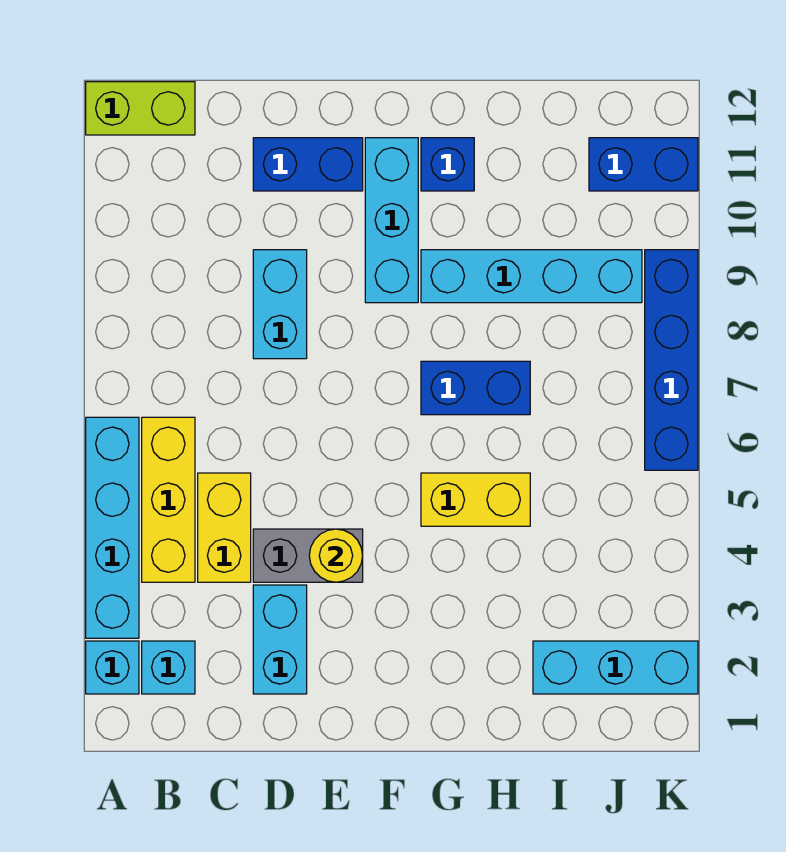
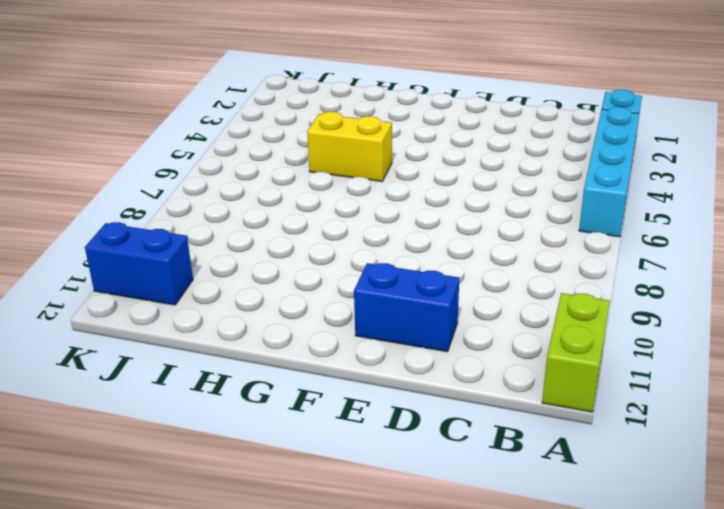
lime 1x2 brick [542,293,610,412] -> lime 1x2 brick turned to [86,82,195,135]
none -> cyan 1x1 brick [142,641,195,694]
none -> yellow 1x3 brick [142,417,195,582]
none -> yellow 1x2 brick [198,473,251,582]

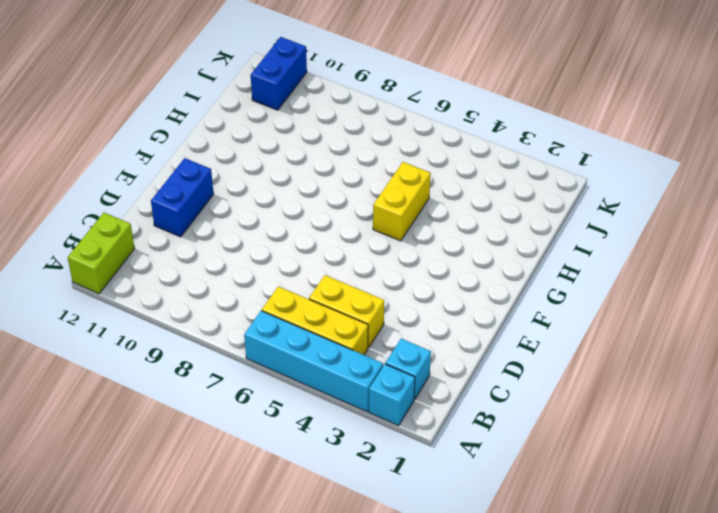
none -> cyan 1x2 brick [253,585,307,694]
none -> grey 1x2 brick [253,529,363,582]
none -> cyan 1x2 brick [253,250,307,359]

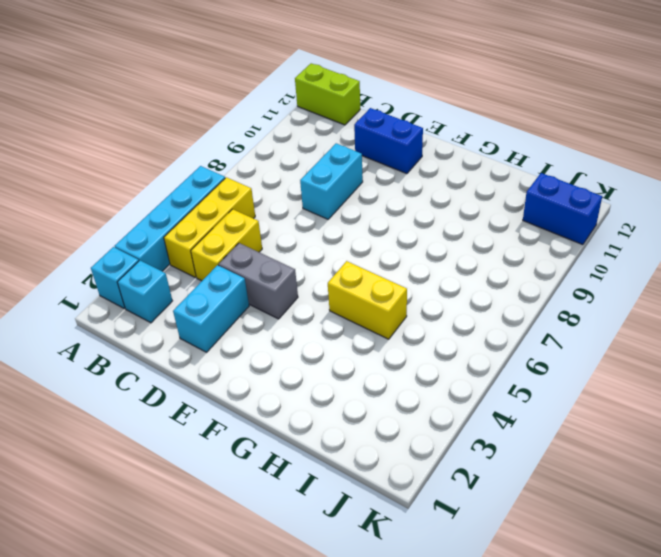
none -> cyan 1x3 brick [365,138,418,303]
none -> blue 1x2 brick [421,361,530,415]
none -> cyan 1x4 brick [421,250,642,303]

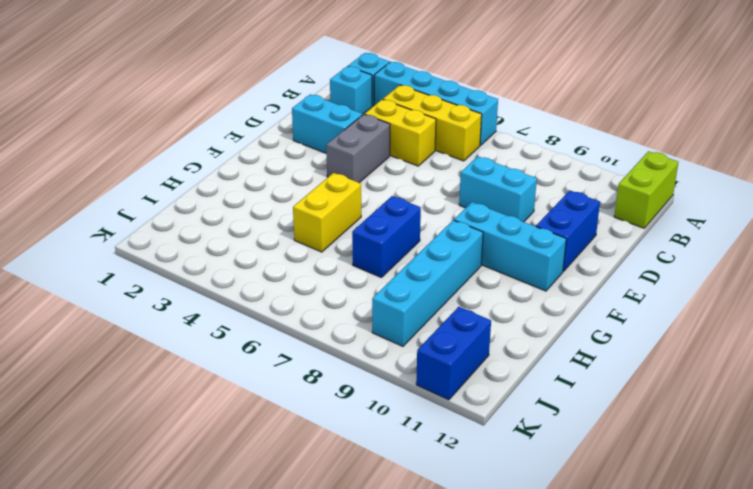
none -> blue 1x1 brick [421,138,474,191]
none -> cyan 1x3 brick [533,641,698,694]
none -> blue 1x4 brick [645,250,698,470]

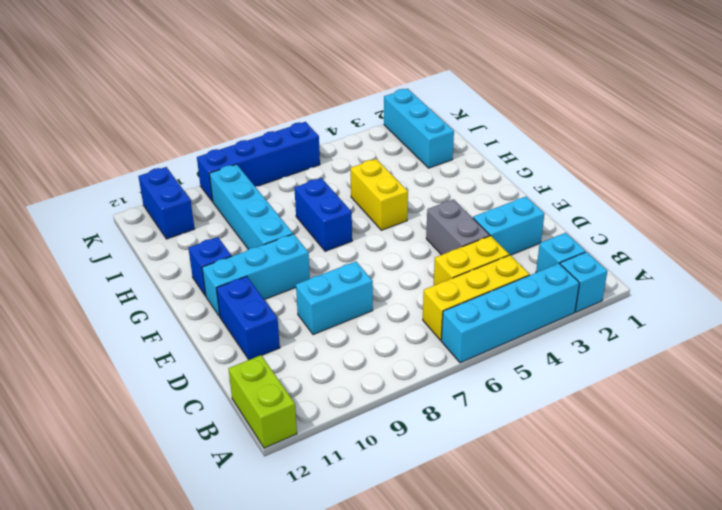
none -> yellow 1x1 round brick [309,529,363,582]

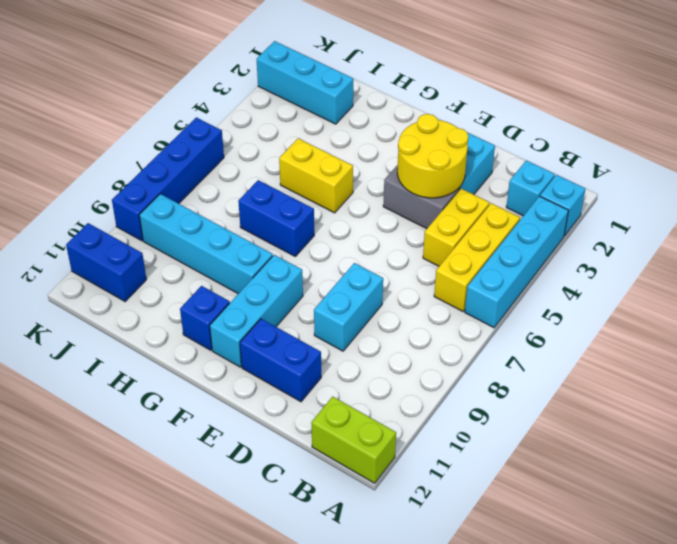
yellow 2x2 round brick [397,114,468,198] -> yellow 1x1 round brick [309,529,363,582]

